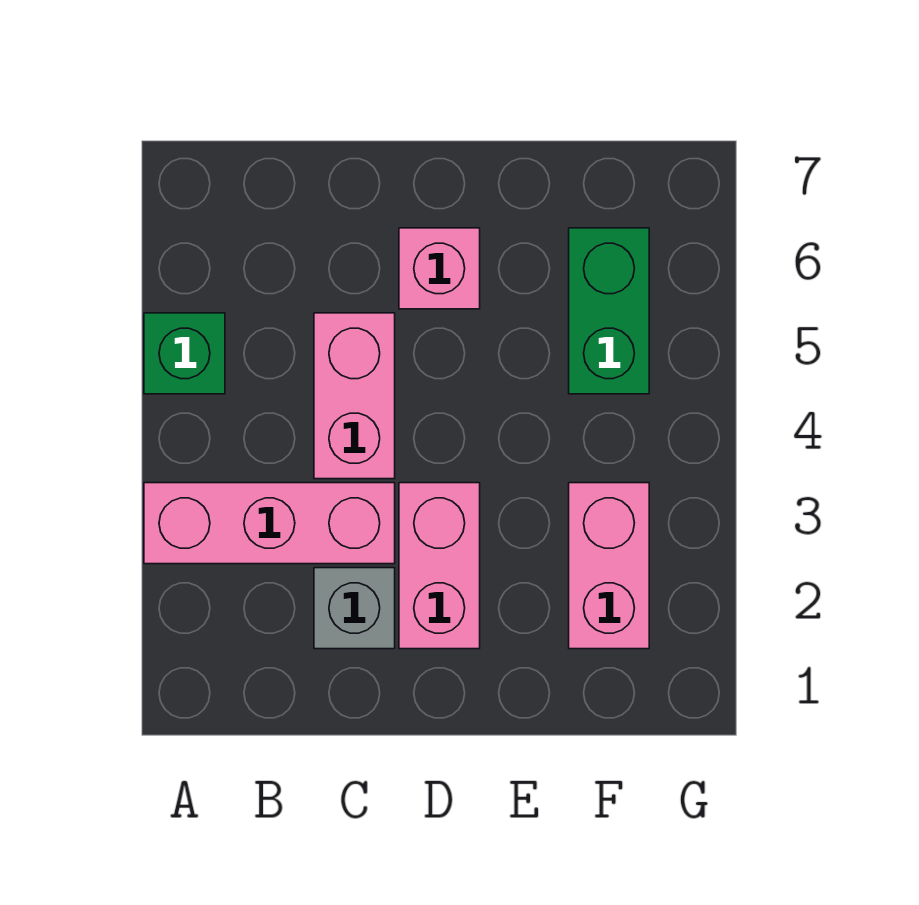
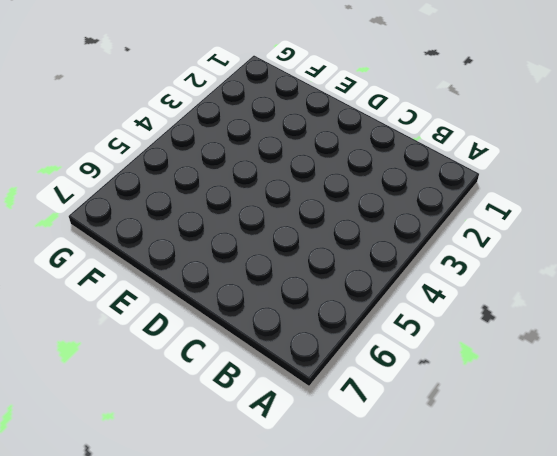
none -> pink 1x3 brick [144,483,395,564]
none -> green 1x1 brick [144,313,225,394]

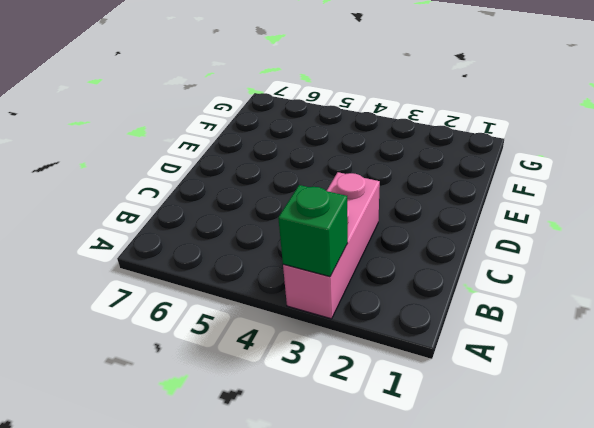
green 1x1 brick [278,185,348,277] -> green 1x1 brick moved to [144,313,225,394]
none -> grey 1x1 brick [314,568,395,649]
none -> pink 1x2 brick [314,313,395,479]

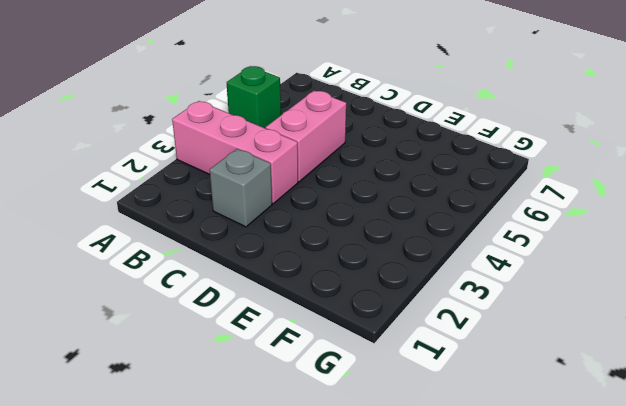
none -> pink 1x2 brick [399,483,480,649]
none -> pink 1x1 brick [399,228,480,309]

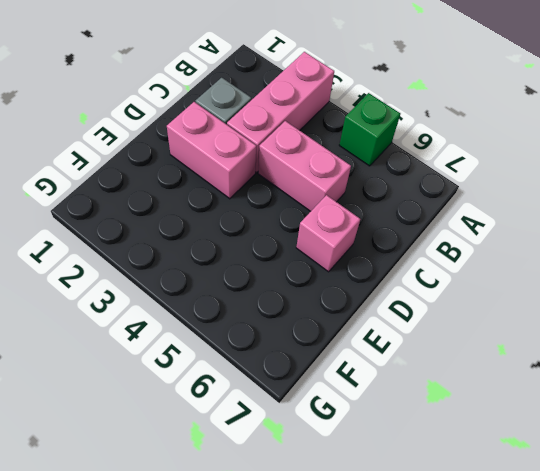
none -> pink 1x2 brick [569,483,649,649]
none -> green 1x2 brick [569,228,649,394]

